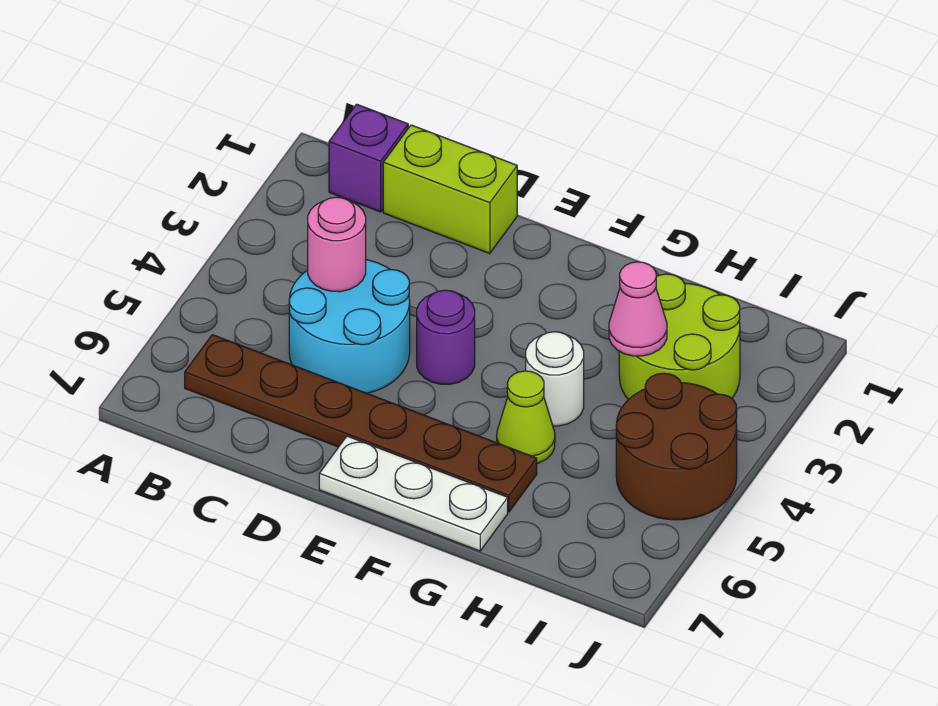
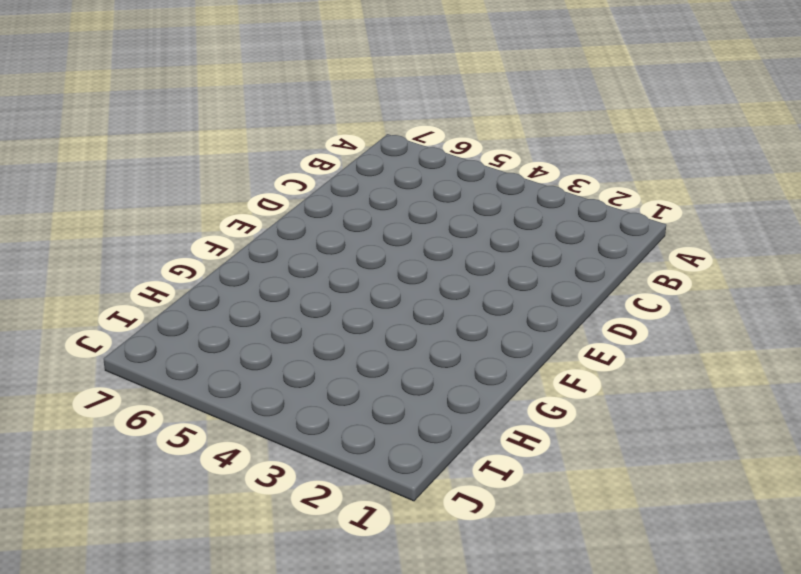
none -> purple 1x1 brick [329,104,408,212]
none -> brown 1x6 plate [185,335,537,512]
none -> lime 1x2 brick [383,125,517,254]

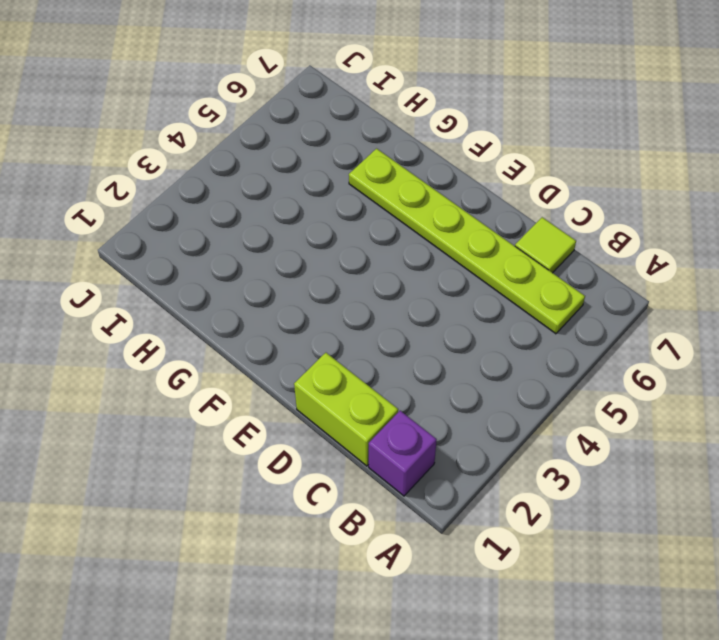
lime 1x6 plate [349,149,585,334] -> brown 1x6 plate [185,335,537,512]
lime 1x1 tile [515,217,576,273] -> none
none -> cyan 2x2 round brick [289,260,410,393]
none -> purple 1x1 round brick [417,290,475,384]
none -> white 1x3 plate [319,436,508,551]

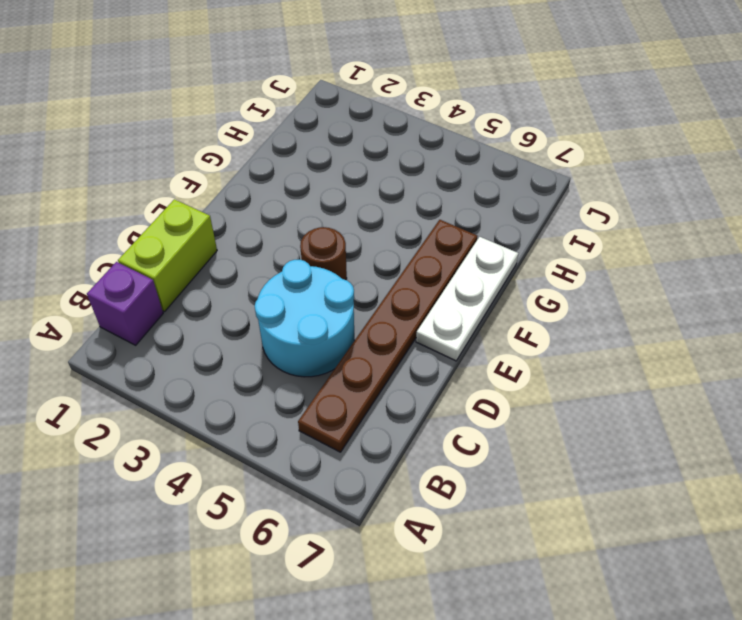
brown 1x1 round brick [300,227,347,280] -> purple 1x1 round brick [417,290,475,384]
none -> white 1x1 round brick [526,332,584,426]
none -> lime 1x1 cone [497,371,555,463]
none -> lime 2x2 round brick [619,274,740,400]

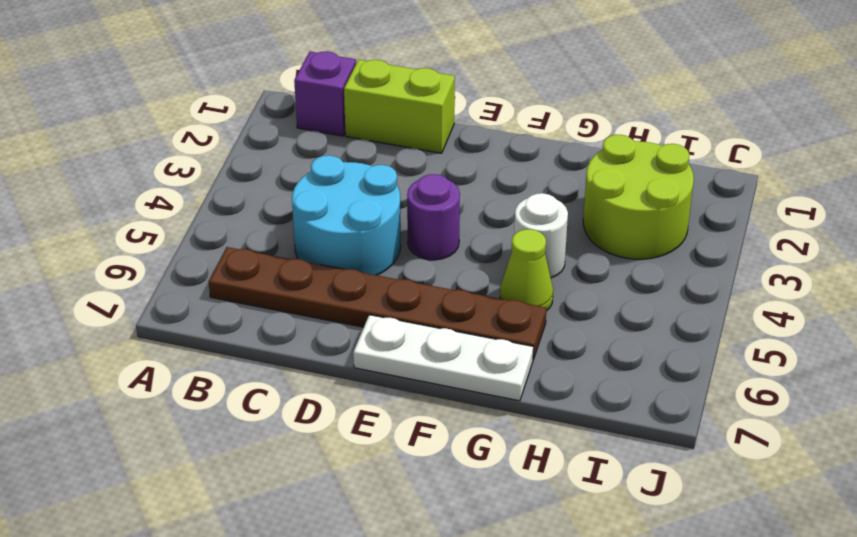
none -> brown 2x2 round brick [616,373,737,520]
none -> pink 1x1 round brick [308,197,366,292]
none -> pink 1x1 cone [609,262,667,356]

